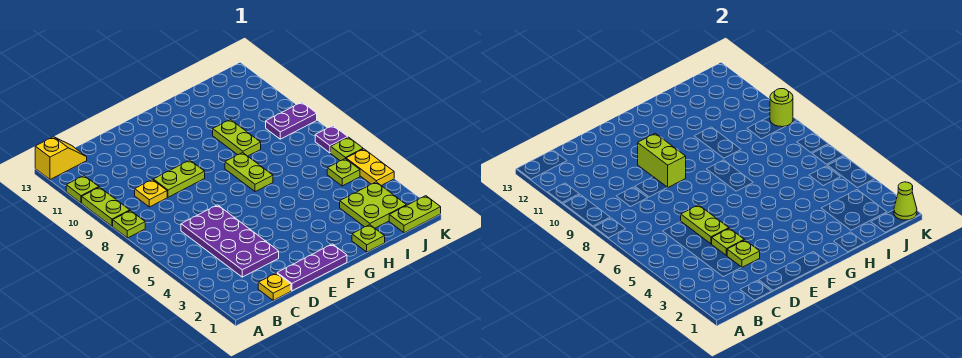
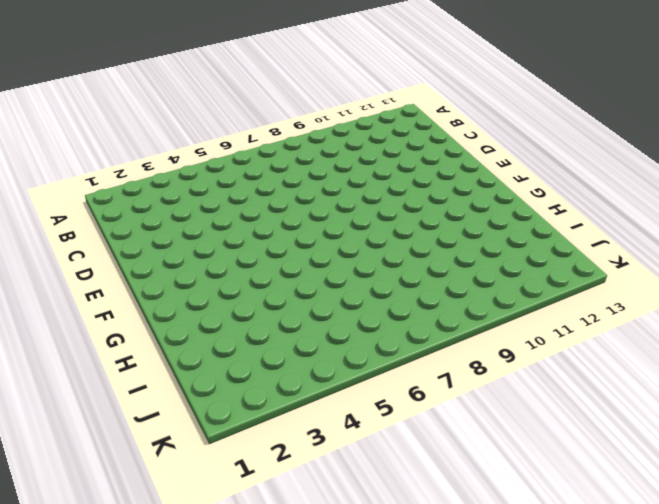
none -> lime 1x1 plate [113,211,145,238]
none -> lime 1x2 plate [82,187,130,226]
none -> lime 1x1 plate [66,176,99,203]

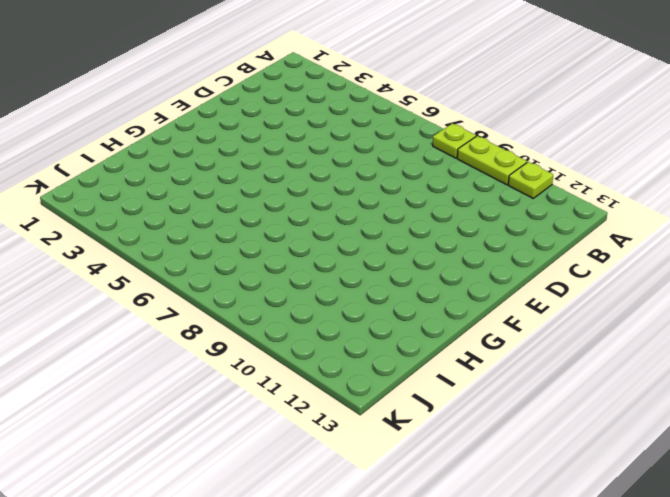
none -> yellow 1x2 slope [35,137,87,180]
none -> yellow 1x1 plate [258,273,291,300]
none -> purple 2x4 plate [181,205,279,277]

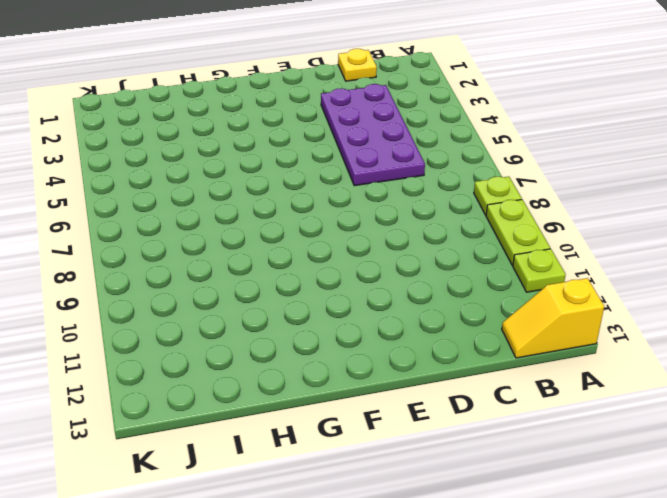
none -> yellow 1x1 plate [135,180,167,207]
none -> purple 1x3 plate [277,244,347,291]
none -> lime 1x2 plate [153,160,205,197]

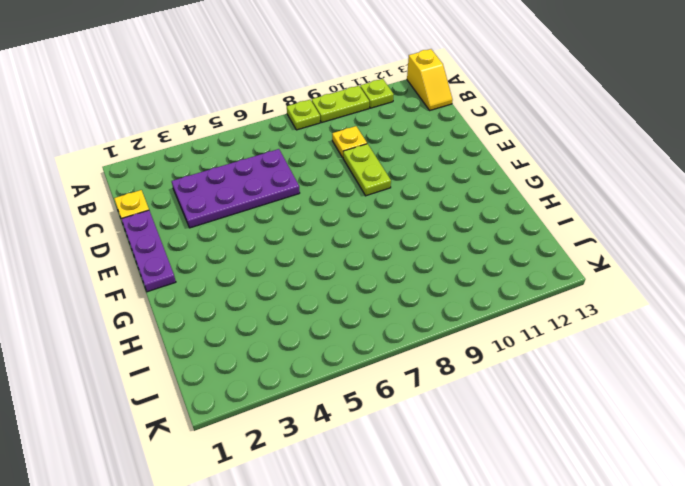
none -> lime 1x2 plate [225,153,273,192]
none -> lime 1x1 plate [352,225,385,252]
none -> lime 1x2 plate [213,120,261,156]

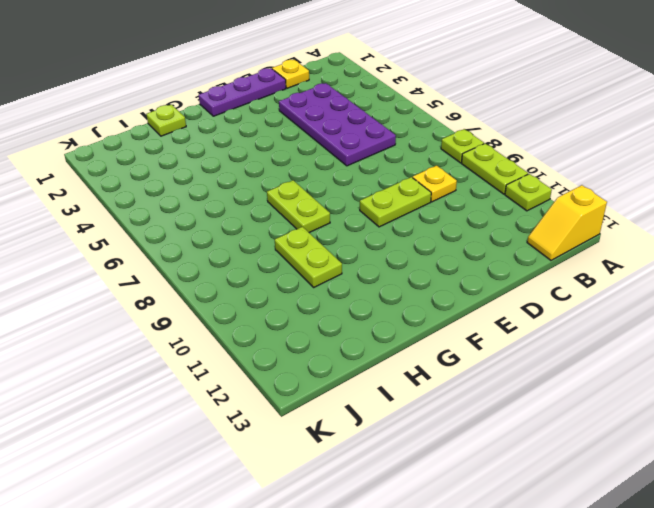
none -> lime 2x2 plate [340,182,406,228]
none -> lime 1x2 plate [389,196,441,233]
none -> lime 1x1 plate [327,159,360,186]

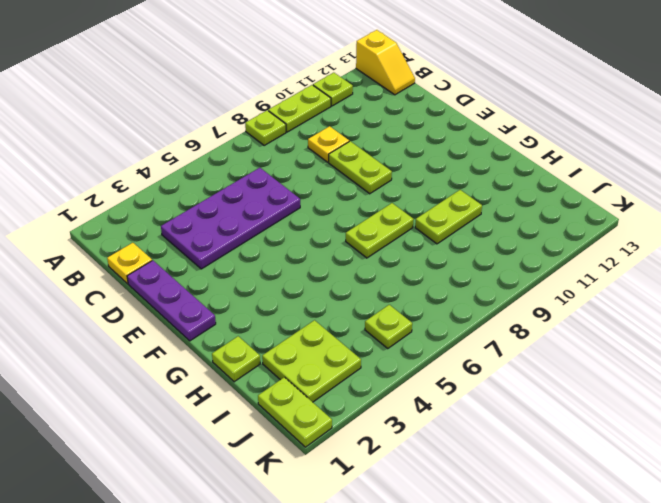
none -> purple 1x2 plate [266,102,317,139]
none -> yellow 1x2 plate [346,149,394,186]
none -> lime 1x1 plate [331,137,363,161]

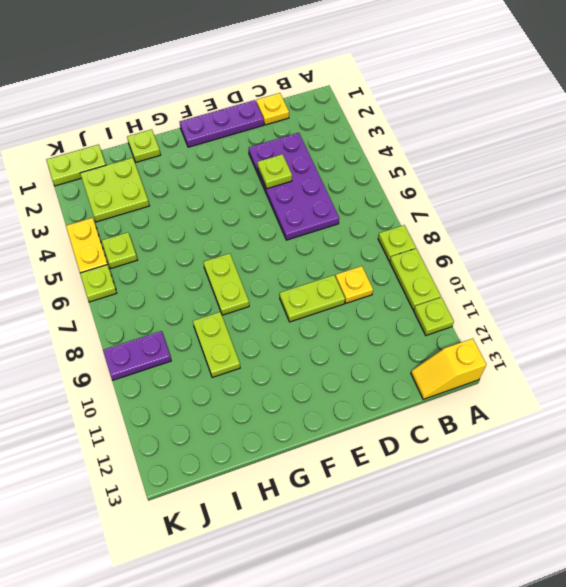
none -> purple 1x1 plate [315,126,348,153]
none -> lime 1x1 plate [727,240,760,267]
none -> lime 1x2 plate [681,205,729,244]

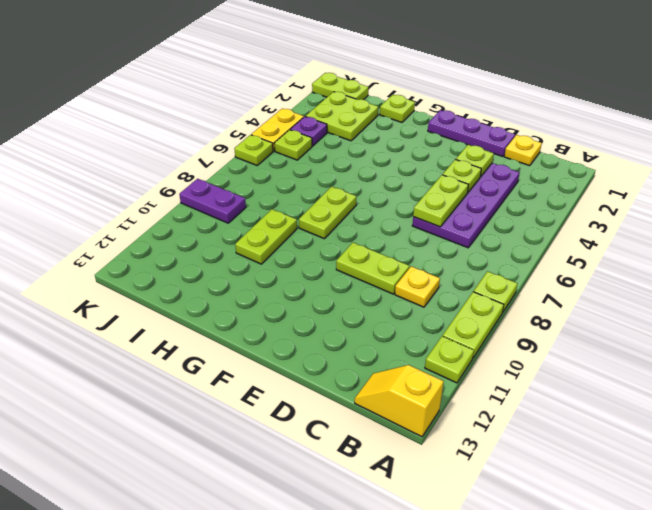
purple 1x1 plate [290,117,327,146] -> purple 1x1 plate moved to [315,126,348,153]
none -> lime 1x2 brick [638,133,686,187]
none -> lime 1x1 cone [894,182,917,220]
none -> lime 1x1 round brick [770,89,793,127]

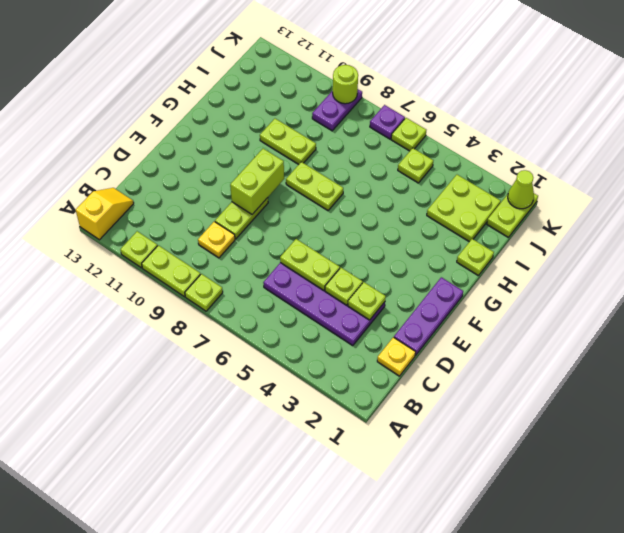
lime 1x2 brick [230,149,284,214] -> lime 1x2 brick turned to [638,133,686,187]
none -> yellow 1x2 plate [346,149,394,186]

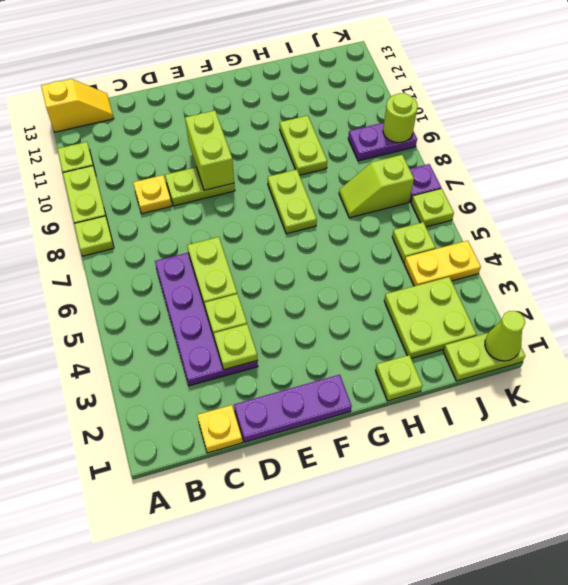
lime 1x2 slope [339,155,414,218] -> none
yellow 1x2 plate [404,241,481,286] -> yellow 1x2 plate turned to [346,149,394,186]

